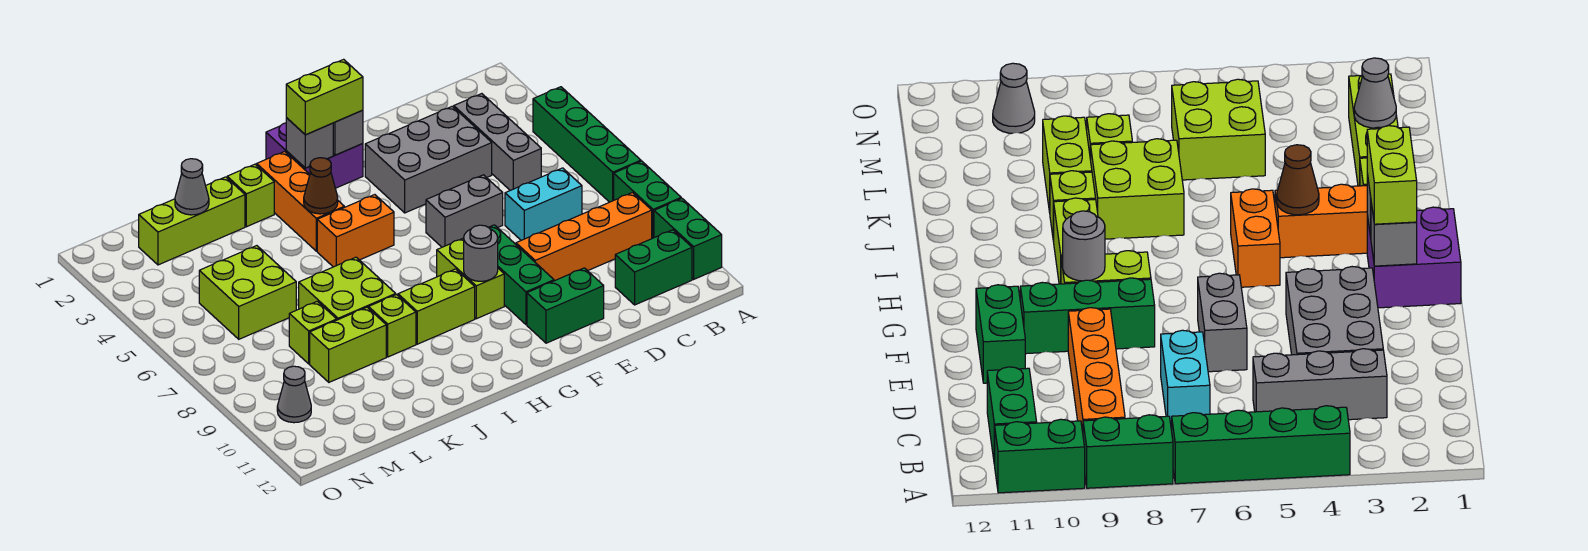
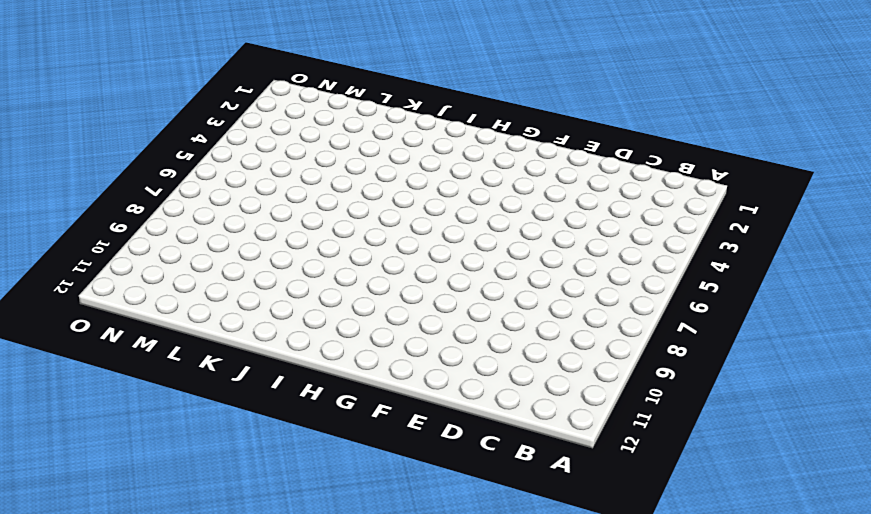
none -> green 1x4 brick [533,87,641,202]
none -> green 1x2 brick [614,161,681,238]
none -> green 1x2 brick [654,198,722,279]
none -> orange 1x4 brick [516,193,652,281]

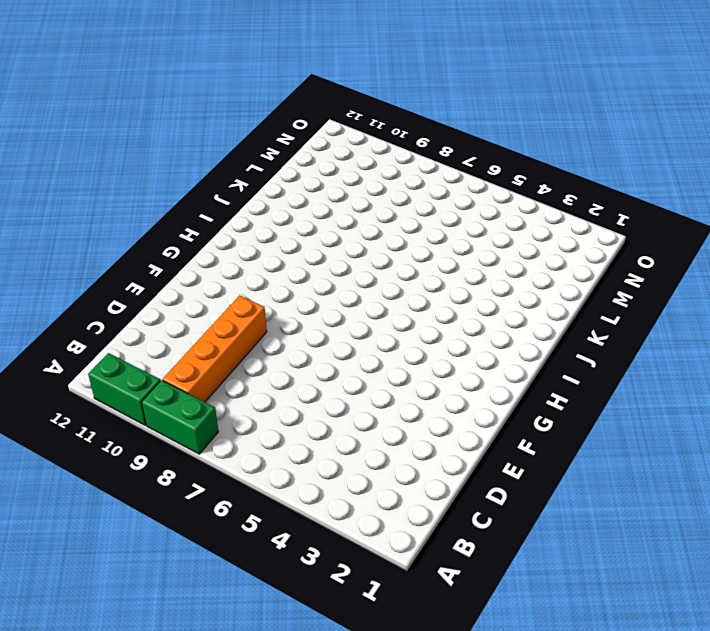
none -> green 1x4 brick [533,87,641,202]
none -> green 1x2 brick [615,230,692,305]
none -> grey 1x3 brick [454,94,541,190]
none -> cyan 1x2 brick [505,168,582,240]

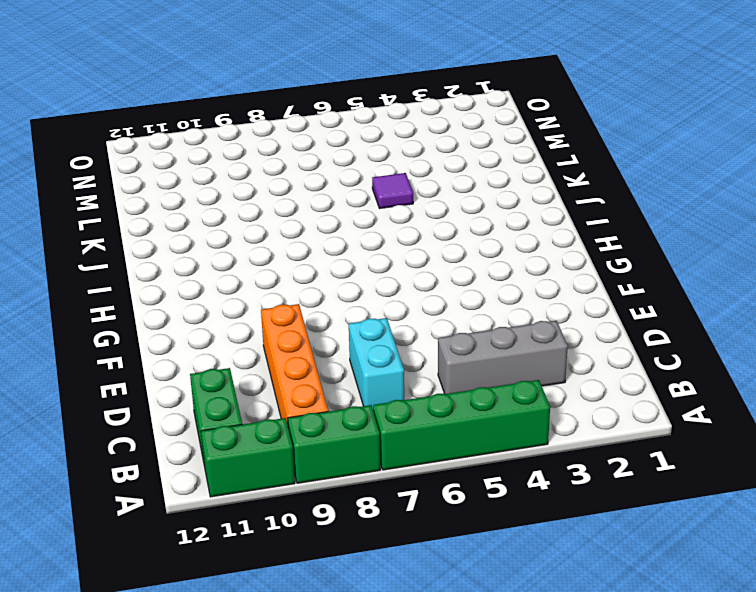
purple 1x1 tile [372,173,413,208] -> none
none -> grey 2x3 brick [365,106,492,213]
none -> grey 1x2 brick [426,175,503,247]
none -> green 1x2 brick [527,268,604,343]
none -> green 1x3 brick [489,225,554,325]

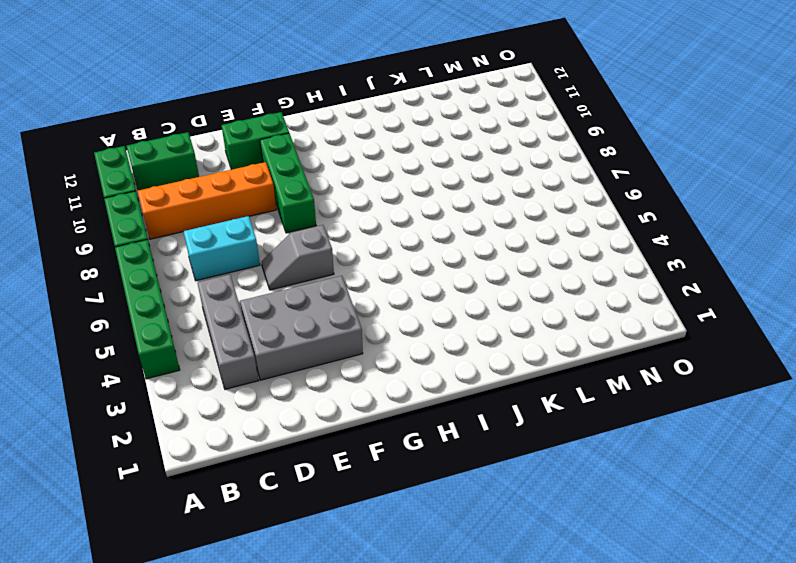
grey 1x2 slope [261,225,334,290] -> grey 1x2 brick [426,175,503,247]
none -> purple 2x2 brick [266,123,363,188]
none -> lime 1x2 brick [437,238,504,319]
none -> orange 1x2 brick [317,195,394,267]
none -> lime 1x2 brick [398,269,475,344]

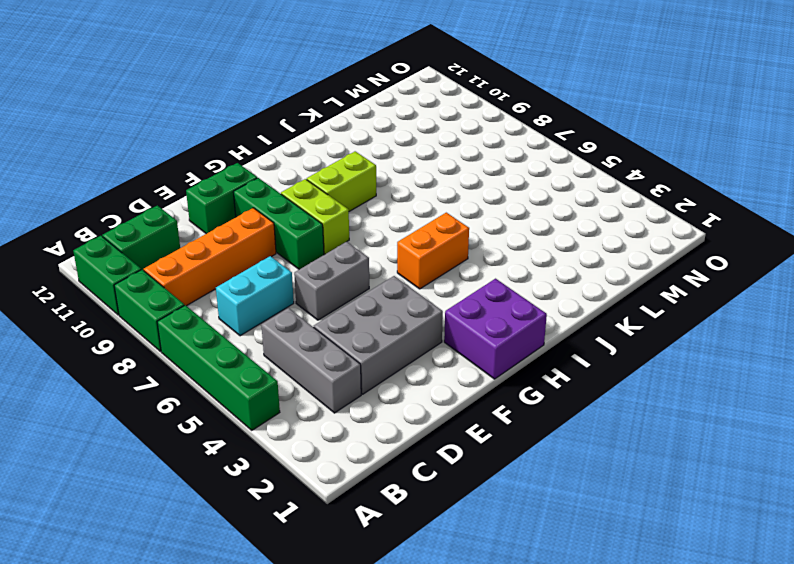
none -> orange 1x3 brick [257,151,344,251]
none -> lime 1x1 brick [227,164,274,227]
none -> lime 2x2 brick [299,257,396,320]
none -> lime 1x1 brick [369,295,416,357]

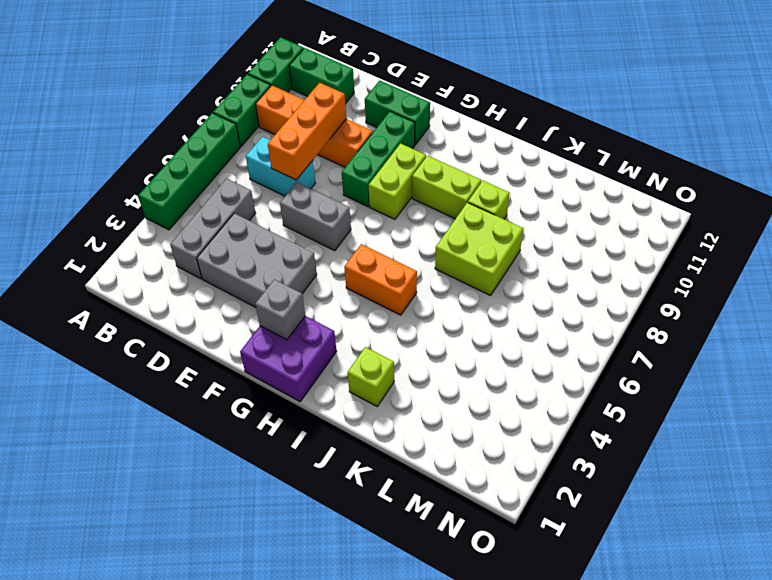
orange 1x3 brick [268,83,346,180] -> orange 1x3 brick moved to [257,151,344,251]
none -> lime 1x3 brick [139,177,245,265]
none -> lime 1x2 brick [310,307,386,382]
none -> lime 2x2 brick [199,246,296,339]
none -> lime 1x1 brick [289,301,337,364]

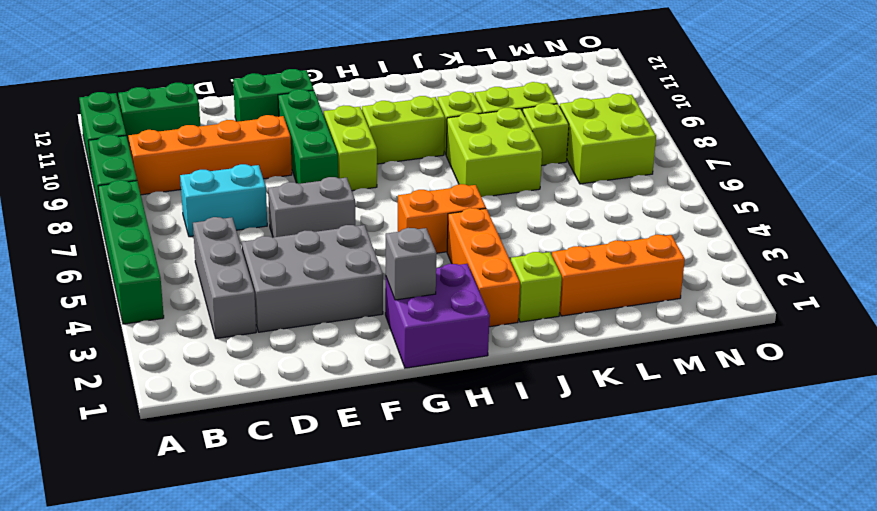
orange 1x3 brick [552,235,685,316] -> lime 1x3 brick [139,177,245,265]
lime 2x2 brick [560,93,656,184] -> lime 2x2 brick moved to [199,246,296,339]
none -> grey 1x1 cone [277,366,311,423]
none -> grey 1x1 round brick [464,225,498,281]
none -> grey 1x1 brick [286,118,333,168]
none -> brown 1x1 cone [304,158,338,214]

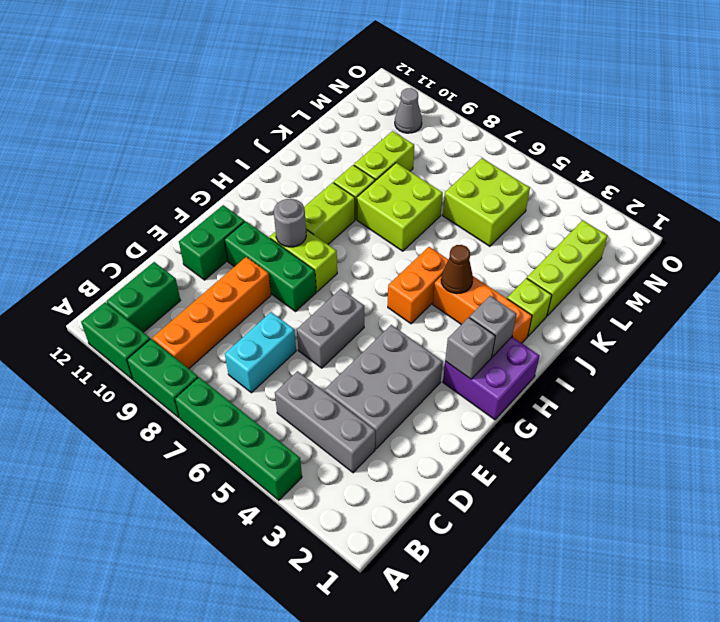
none -> lime 1x1 brick [289,301,337,364]
none -> grey 1x1 cone [175,159,209,215]
none -> lime 1x2 brick [286,59,363,135]

